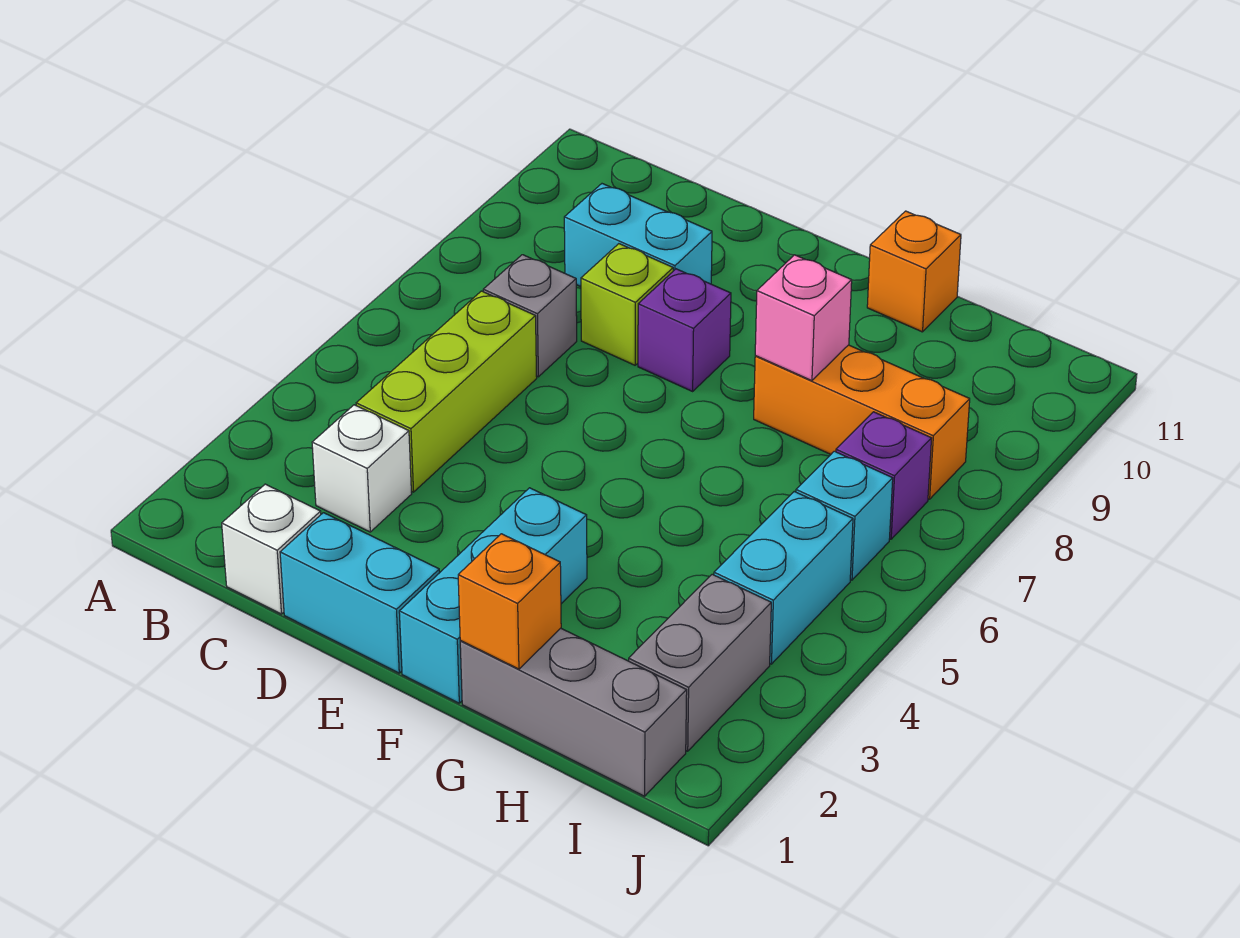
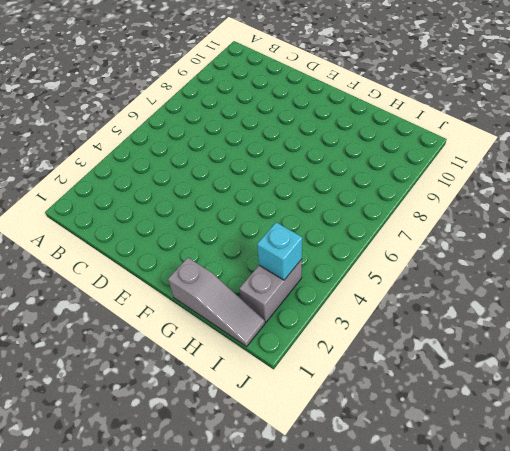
grey 1x3 slope [168,258,265,346] -> grey 1x3 brick [460,628,687,796]
cyan 1x1 brick [257,222,302,280] -> cyan 1x1 brick moved to [796,451,893,580]
none -> white 1x1 brick [222,484,321,614]
none -> white 1x1 brick [312,405,412,532]
none -> lime 1x3 brick [356,291,537,492]

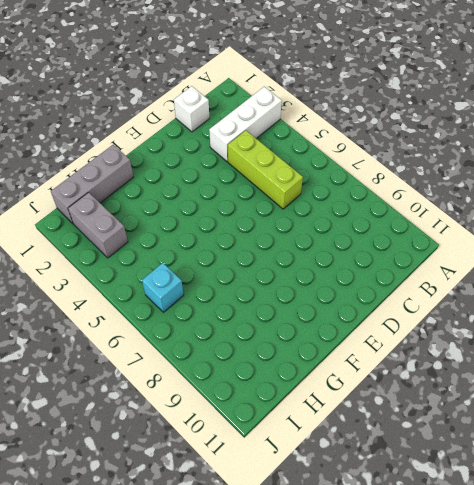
white 1x3 brick [209,87,282,162] -> white 1x1 brick [312,405,412,532]
none -> grey 1x1 brick [483,255,577,377]
none -> cyan 1x2 brick [564,184,712,287]
none -> cyan 1x2 brick [280,513,439,673]

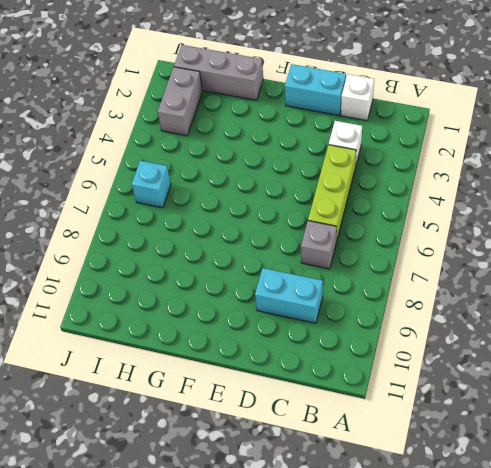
none -> lime 1x1 brick [581,244,673,365]
none -> purple 1x1 brick [638,269,731,391]
none -> cyan 1x3 brick [399,488,587,703]

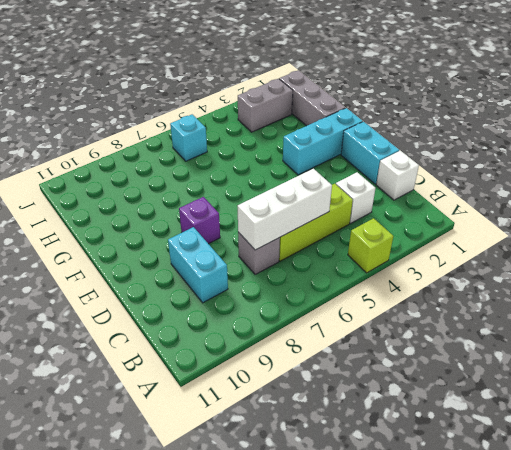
lime 1x1 brick [348,218,393,273] -> lime 1x1 brick moved to [581,244,673,365]
white 1x3 brick [237,169,332,250] -> none
none -> orange 1x3 brick [754,345,970,499]
none -> orange 1x1 brick [867,211,961,332]
none -> cyan 1x2 brick [714,492,853,664]

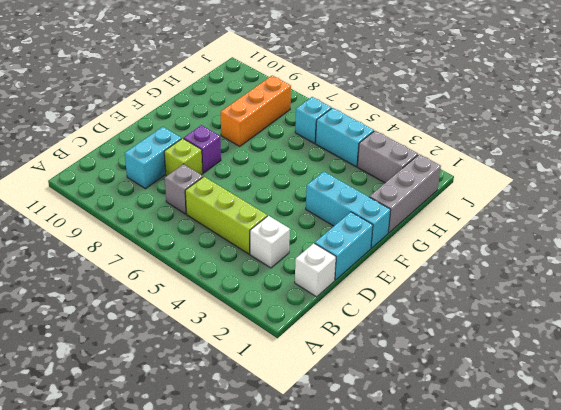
none -> orange 1x1 brick [867,211,961,332]
none -> purple 1x1 brick [836,412,932,539]
none -> orange 1x1 brick [458,534,561,669]

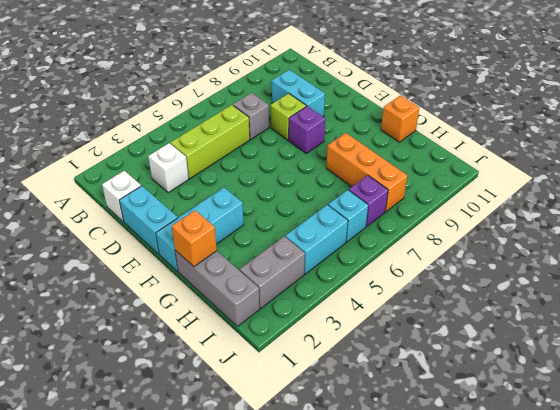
none -> pink 1x1 brick [755,255,852,381]

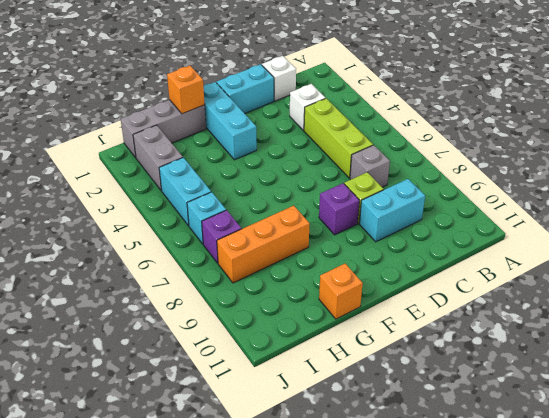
none -> pink 1x1 brick [755,255,852,381]

